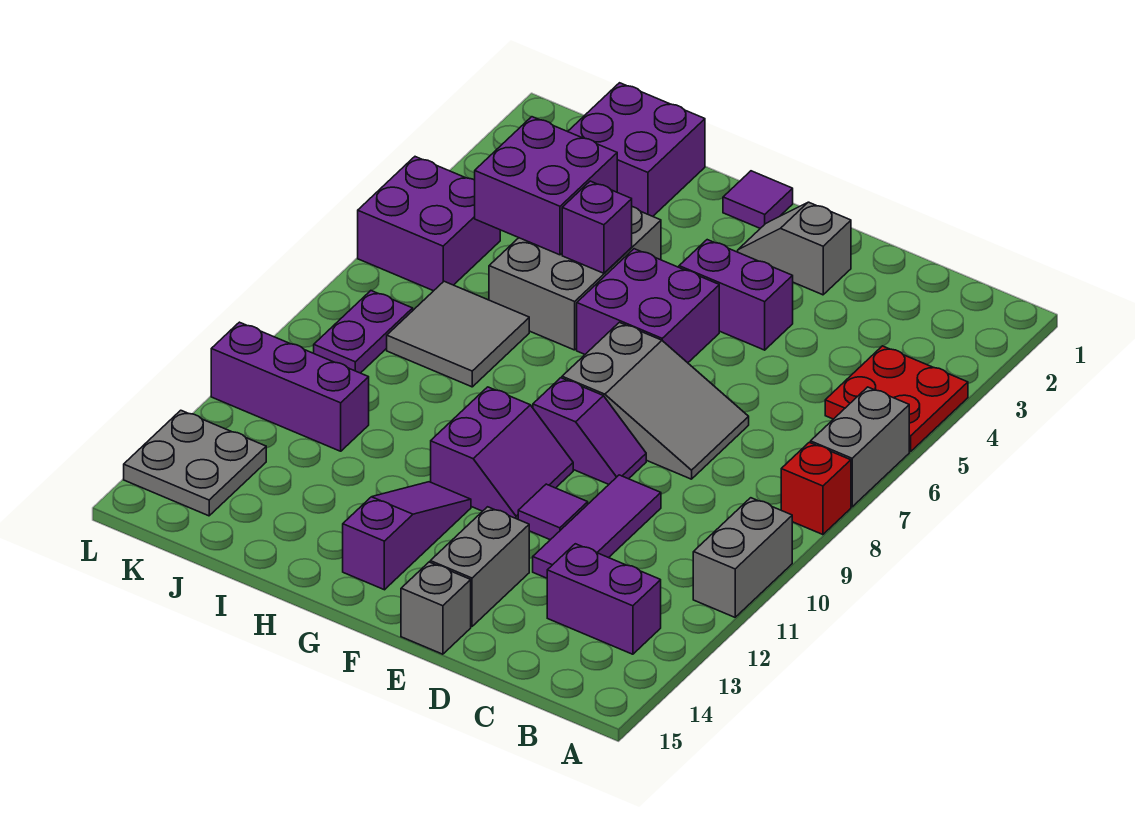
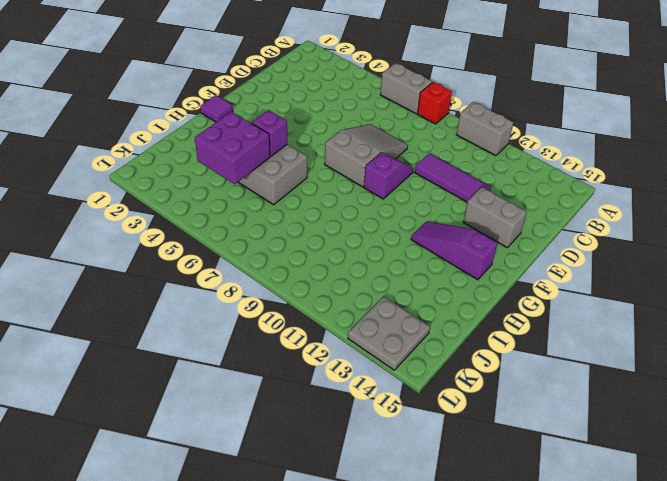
none -> red 2x2 plate [825,346,968,452]
none -> purple 1x2 brick [547,544,661,654]
none -> grey 1x2 slope [738,202,851,295]

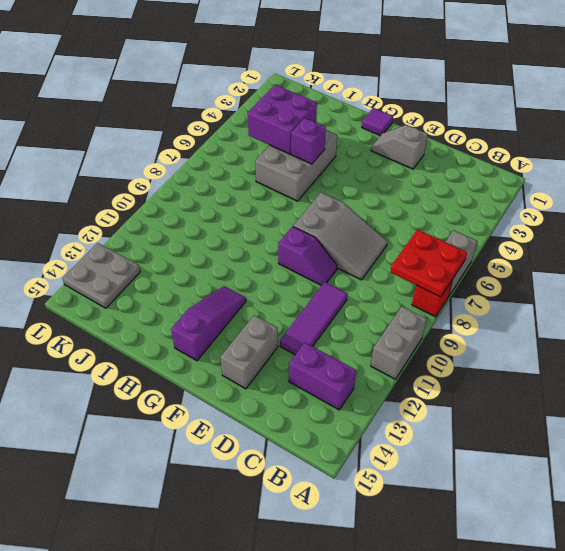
red 2x2 plate [390,229,467,297] -> red 2x2 plate moved to [825,346,968,452]
none -> purple 1x2 brick [679,240,793,350]
none -> purple 1x1 tile [518,484,588,540]
none -> grey 1x1 brick [401,562,471,654]

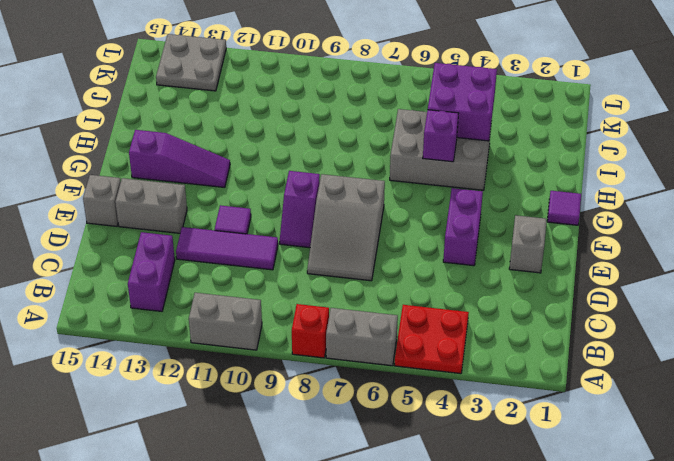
none -> purple 2x2 brick [577,249,719,363]
none -> purple 2x2 slope [431,387,573,519]
none -> purple 2x2 brick [568,83,705,216]

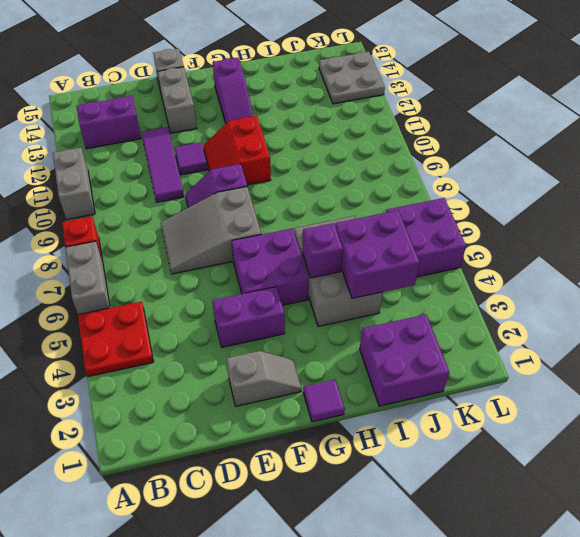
red 2x2 slope [203,116,271,185] -> purple 2x2 slope [431,387,573,519]
none -> grey 2x2 tile [387,281,529,387]
none -> purple 1x3 brick [211,322,369,451]
none -> purple 1x2 plate [314,291,413,373]

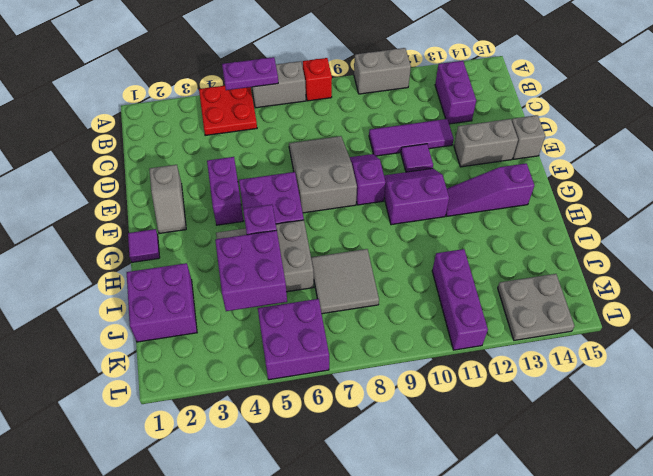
purple 1x2 plate [222,57,278,90] -> purple 1x2 plate moved to [314,291,413,373]

